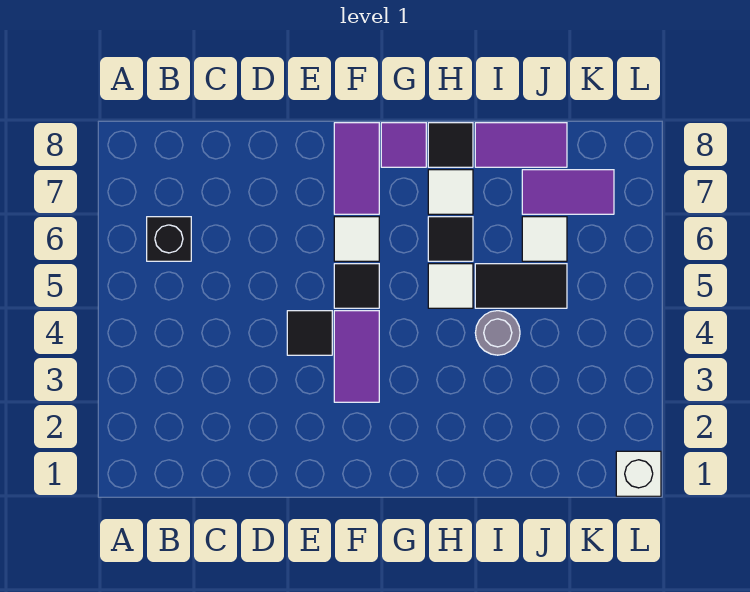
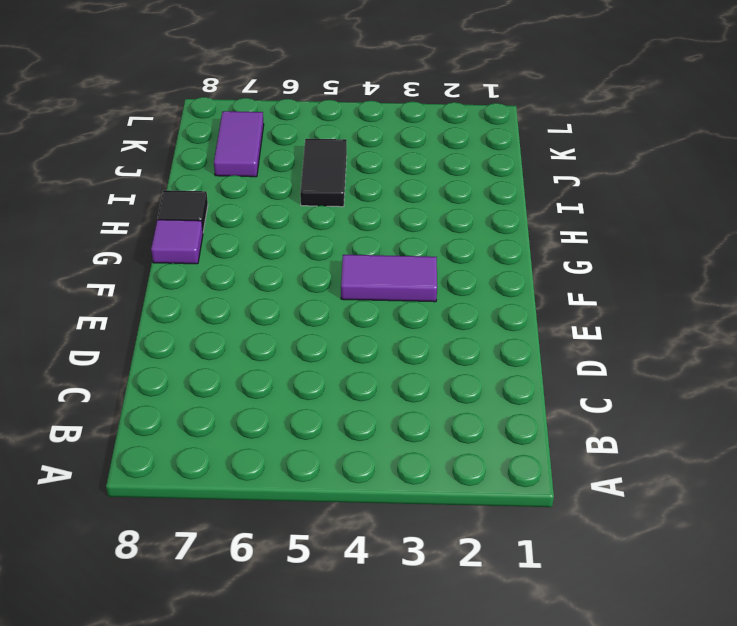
none -> black 1x1 brick [147,217,191,261]
none -> black 1x1 tile [287,311,332,355]
none -> black 1x1 tile [334,264,379,308]

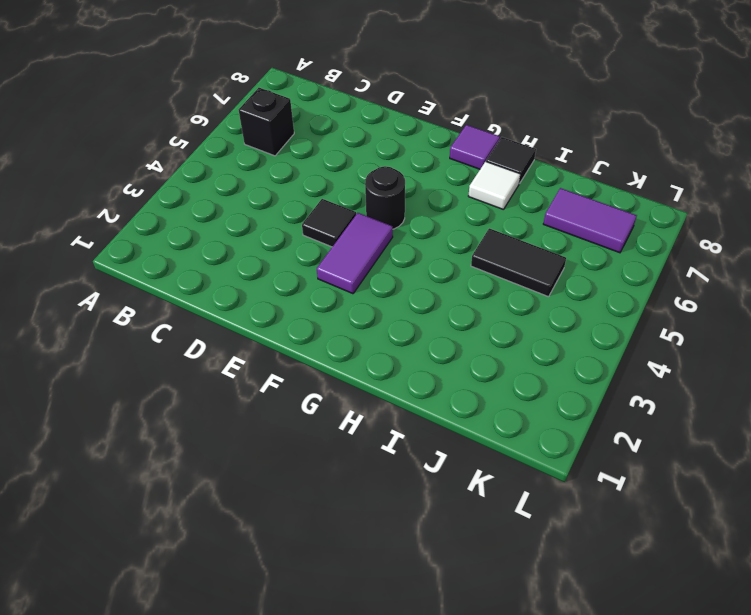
black 1x1 round brick [365,166,405,229] -> black 1x1 tile [334,264,379,308]
none -> white 1x1 tile [334,217,379,261]
none -> purple 1x2 tile [334,123,379,214]
none -> white 1x1 tile [428,264,473,308]

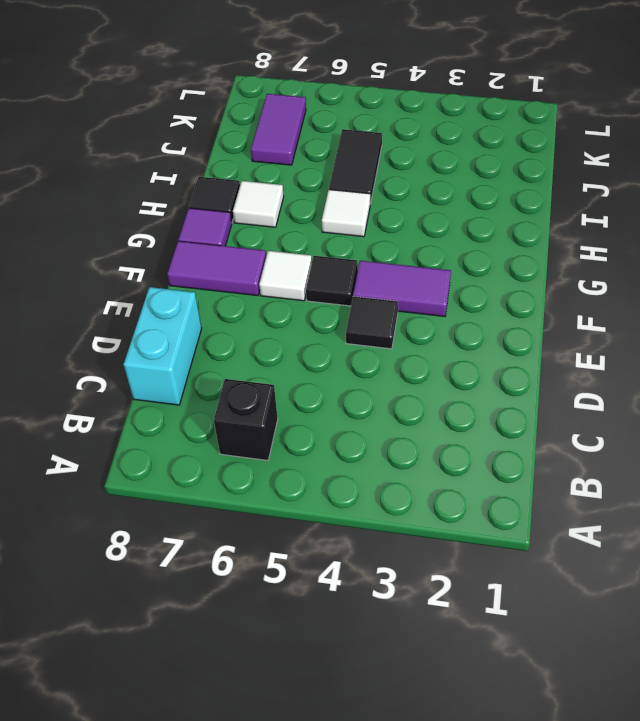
cyan 1x2 brick [124,287,202,405] -> none
none -> black 1x1 tile [428,217,473,261]
none -> grey 1x1 round brick [475,311,520,355]
none -> purple 1x2 tile [475,123,567,167]

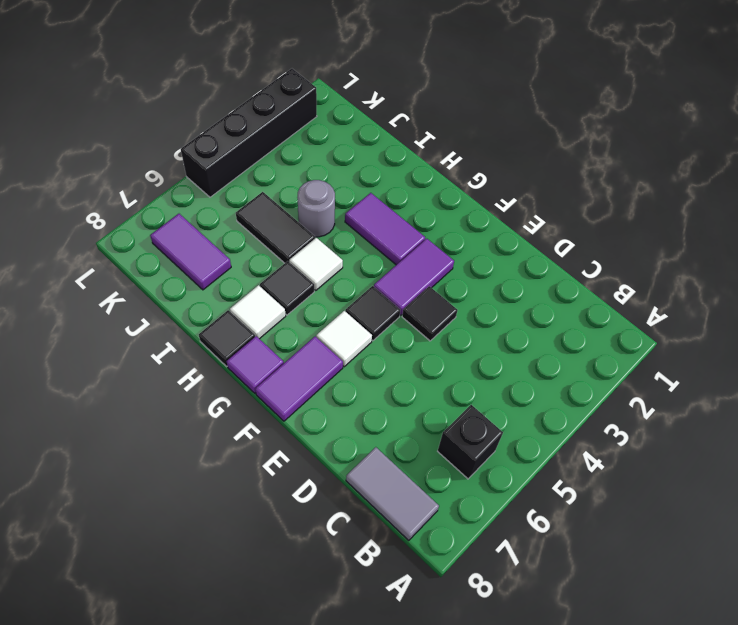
grey 1x2 tile [346,447,439,541] -> none
purple 1x2 tile [345,193,425,265] -> purple 1x2 tile moved to [475,123,567,167]
black 1x4 brick [181,69,317,197] -> none
none -> white 1x1 tile [522,217,567,261]
none -> white 1x1 brick [616,451,661,496]

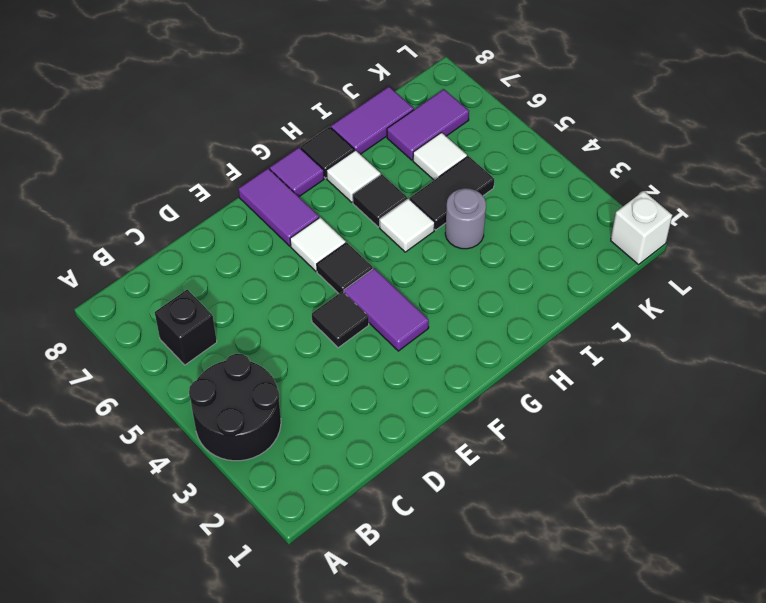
black 2x2 round brick [189,354,281,461] -> none

